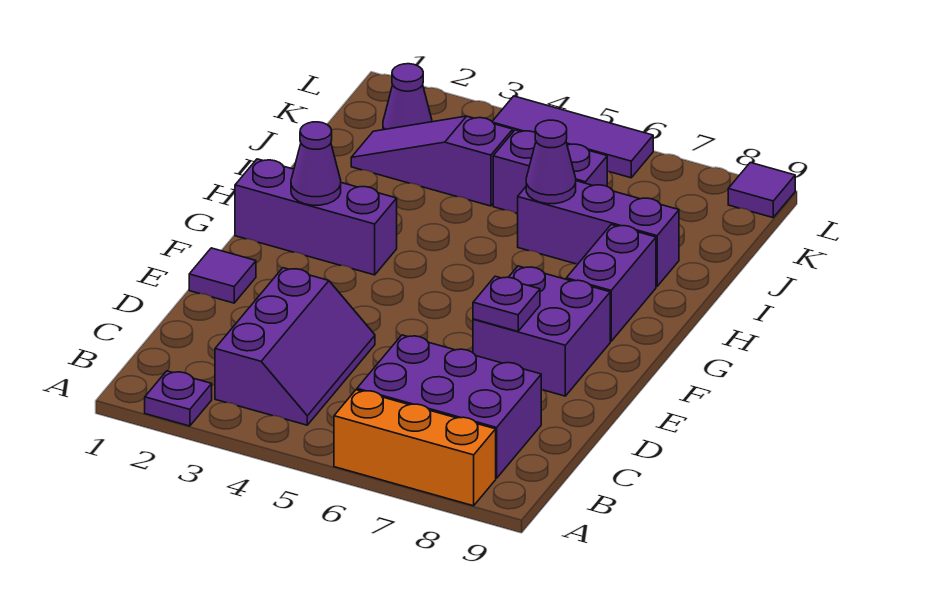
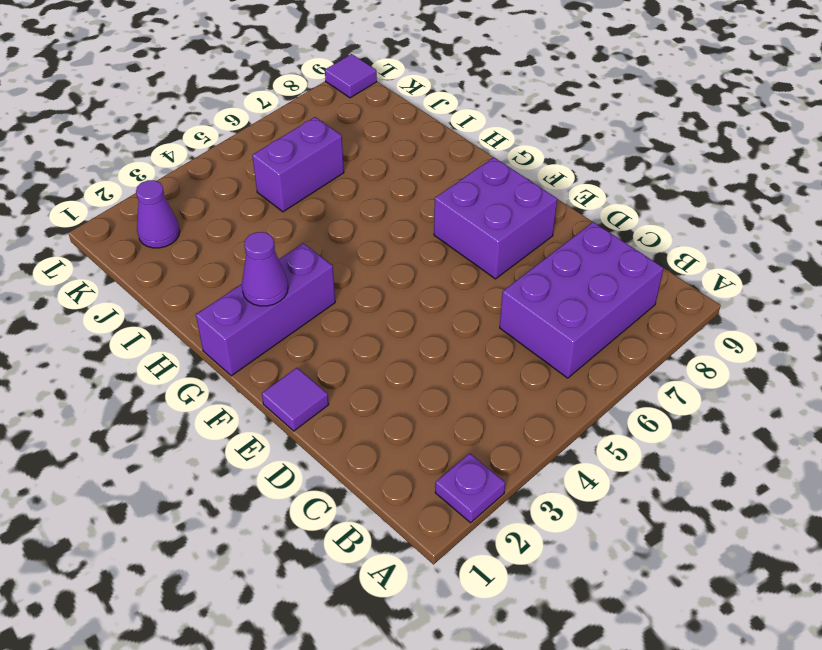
none -> orange 1x3 brick [334,390,496,506]
none -> purple 2x3 slope [215,268,375,425]
none -> purple 1x2 brick [566,225,656,341]

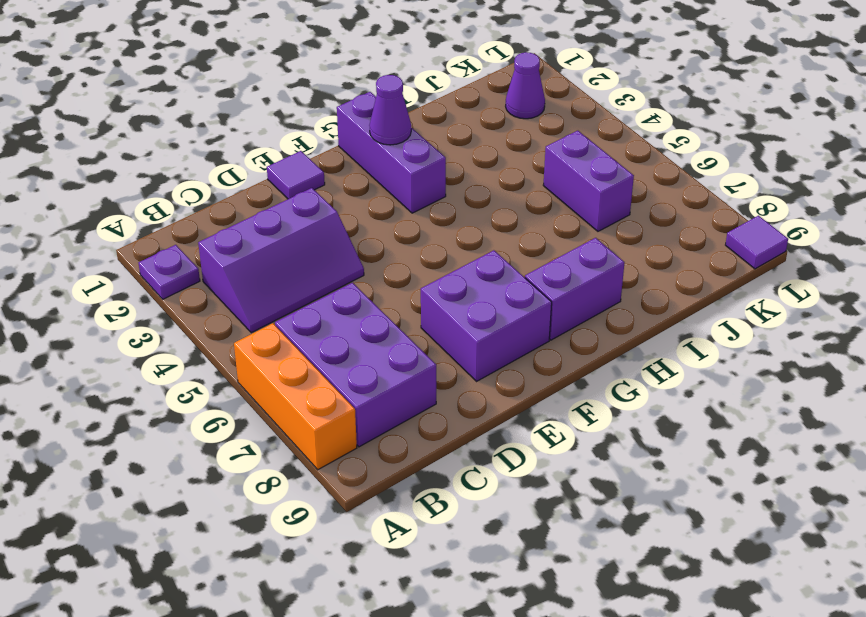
none -> purple 1x3 brick [518,181,679,286]
none -> purple 1x3 slope [351,116,513,206]
none -> purple 1x3 tile [492,96,653,178]

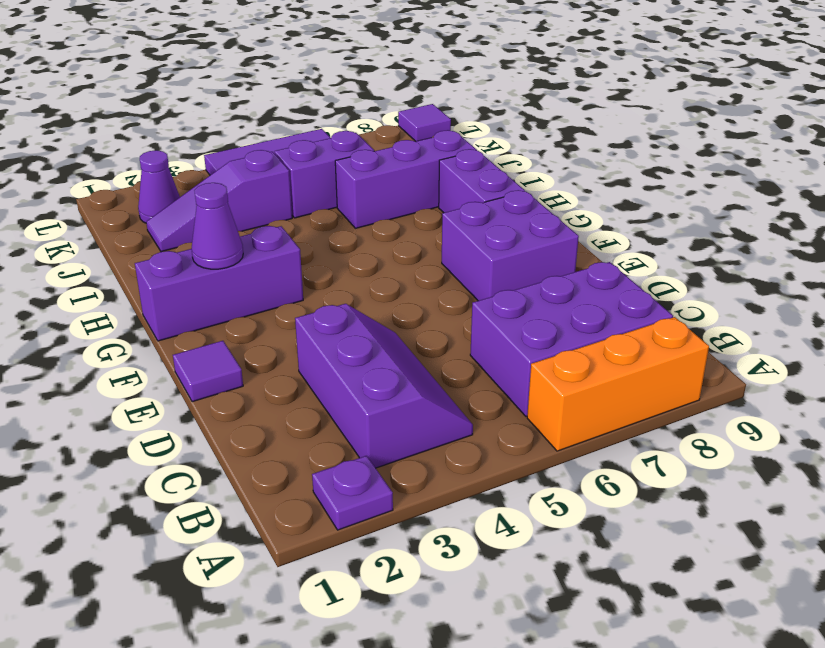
none -> purple 1x1 plate [473,276,540,331]
none -> purple 1x1 cone [526,120,576,204]

